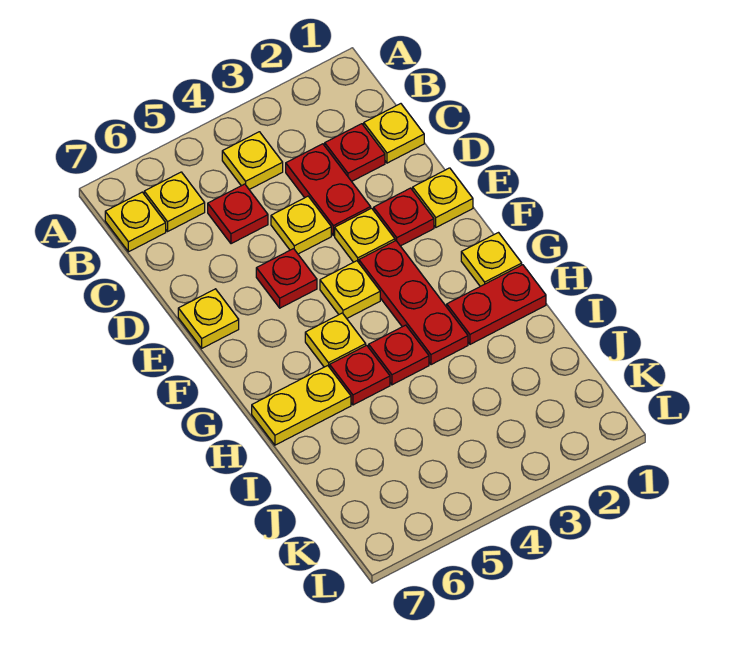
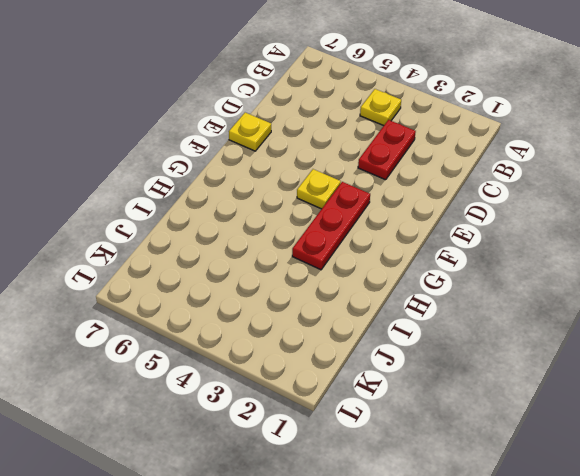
none -> yellow 1x1 plate [144,172,205,231]
none -> yellow 1x1 plate [105,192,166,252]
none -> yellow 1x1 plate [364,104,424,163]

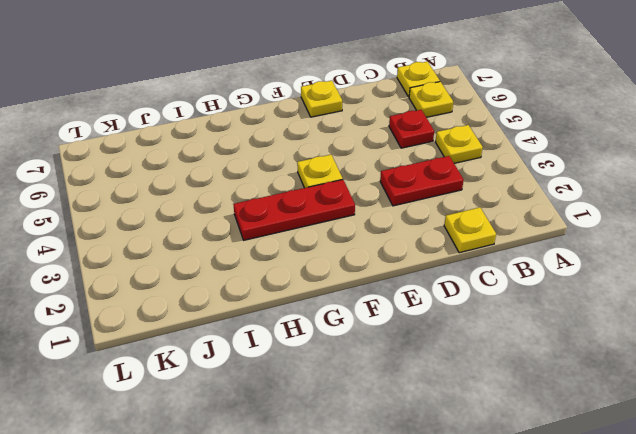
none -> red 1x1 plate [325,124,385,181]
none -> yellow 1x1 plate [271,196,331,254]
none -> yellow 1x1 plate [413,168,473,227]

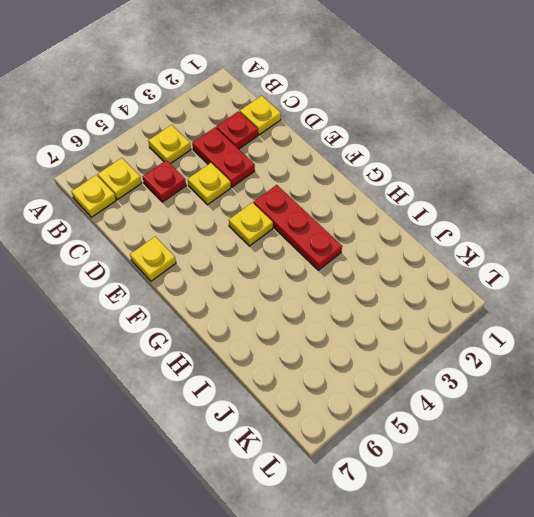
none -> yellow 1x1 plate [413,168,473,227]
none -> red 1x1 plate [374,188,434,246]
none -> yellow 1x1 plate [335,208,395,262]

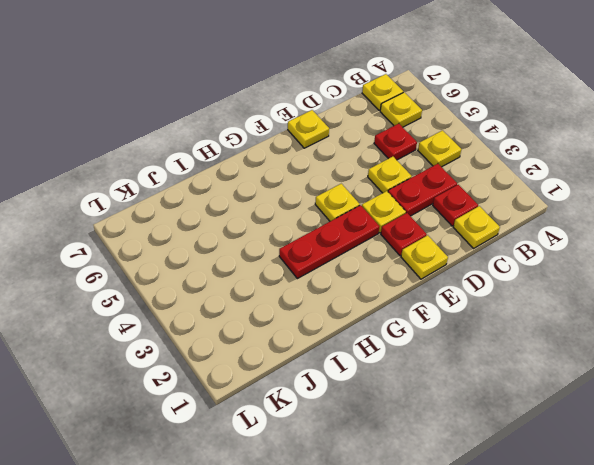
none -> red 1x1 plate [256,249,317,308]
none -> yellow 1x1 plate [461,233,522,286]
none -> yellow 1x1 plate [305,313,366,367]

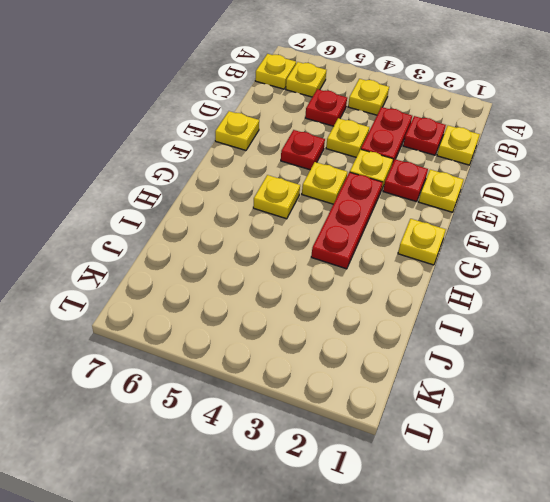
none -> red 1x2 plate [447,265,546,344]
none -> red 1x1 plate [369,325,429,385]
none -> red 1x1 plate [330,345,390,405]

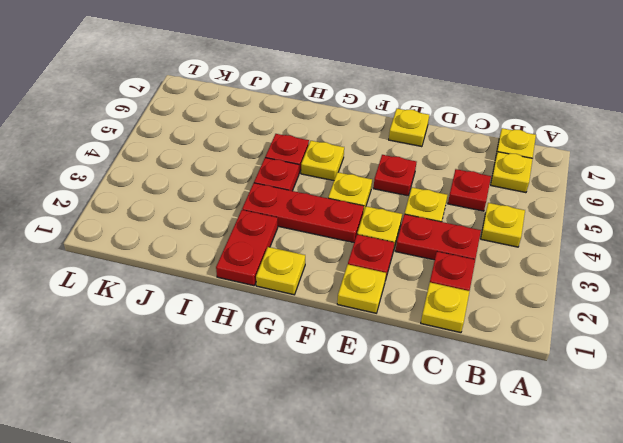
none -> yellow 1x2 plate [252,366,351,445]

